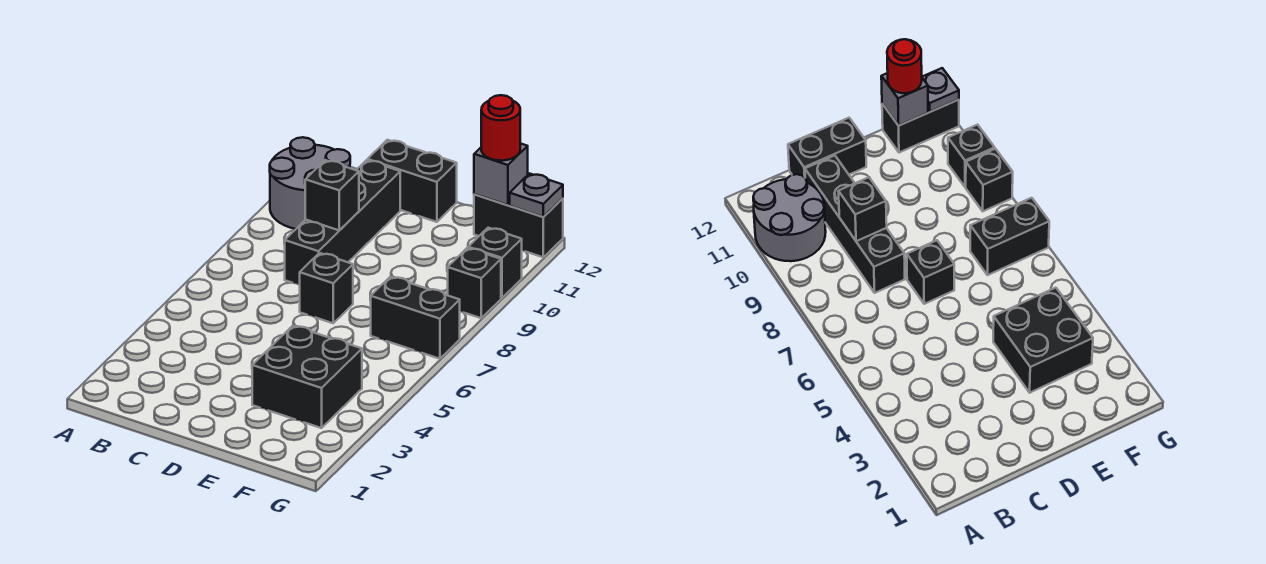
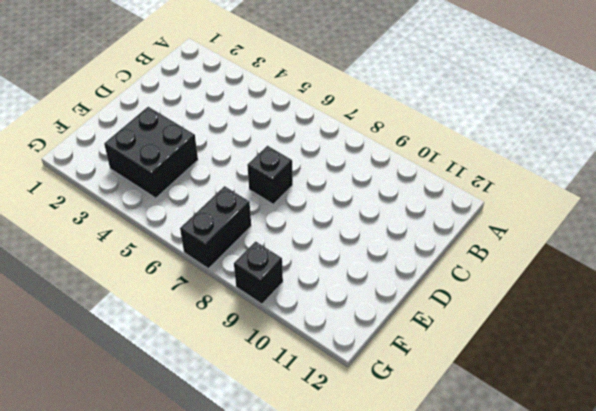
none -> grey 2x2 round brick [270,137,350,229]
none -> black 1x4 brick [285,160,400,285]
none -> black 1x2 brick [368,140,457,222]

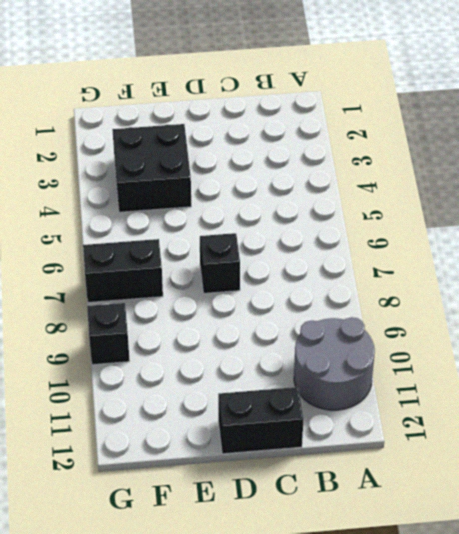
none -> black 1x4 brick [285,160,400,285]
none -> black 1x2 brick [474,194,563,257]
none -> black 1x1 brick [468,228,522,298]

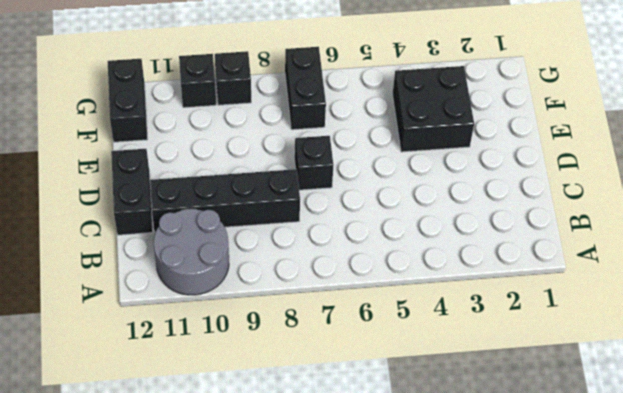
none -> black 1x1 brick [305,160,359,230]
none -> grey 1x1 brick [474,143,528,205]
none -> grey 1x1 plate [510,174,563,217]

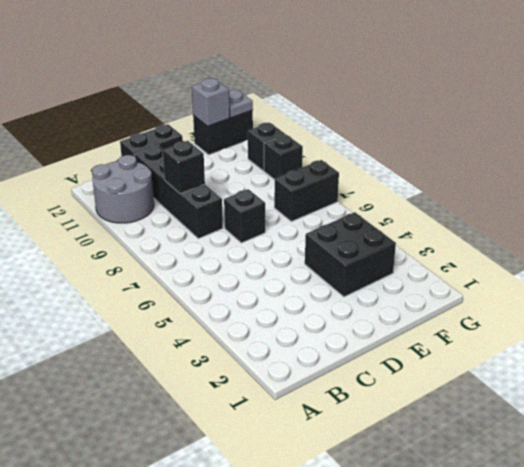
none -> red 1x1 round brick [481,95,520,161]

